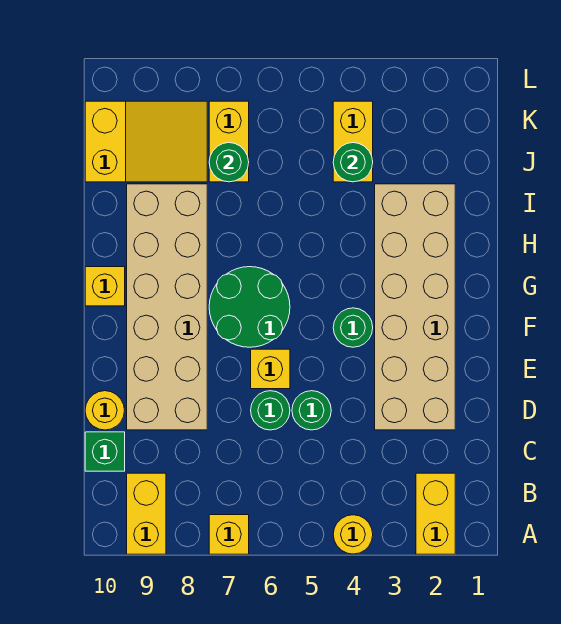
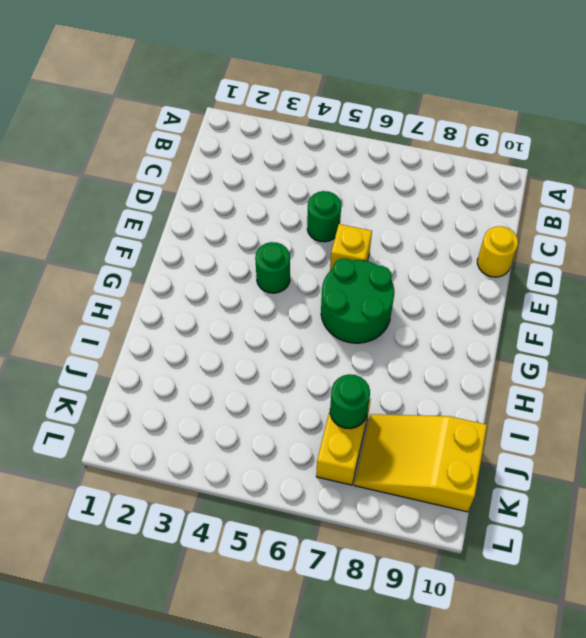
none -> yellow 1x2 brick [416,473,455,554]
none -> yellow 1x1 round brick [333,515,373,554]
none -> yellow 1x1 brick [209,515,249,554]

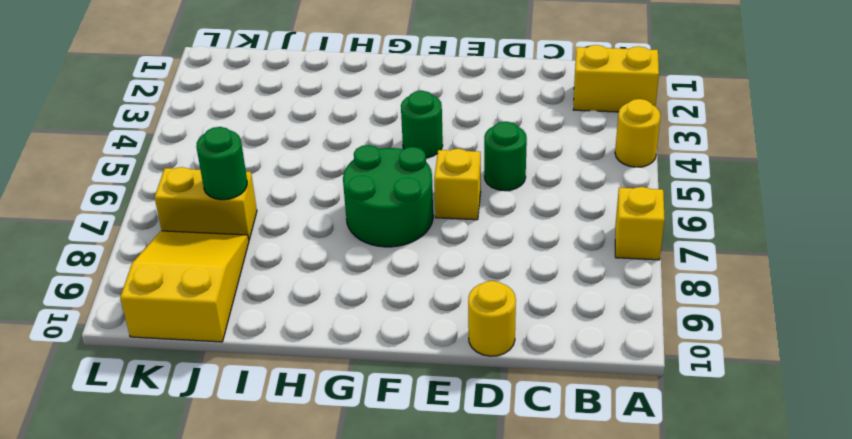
none -> yellow 1x2 brick [127,473,166,554]
none -> green 1x1 brick [85,432,125,471]
none -> tan 2x6 brick [375,184,455,430]

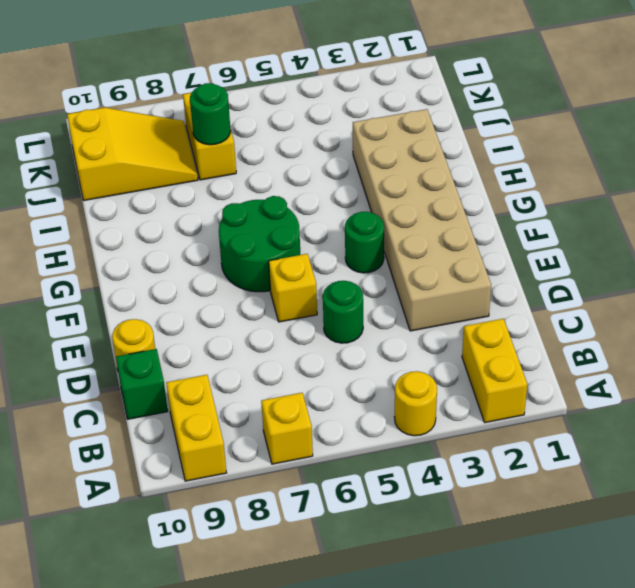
none -> green 1x1 round brick [251,391,290,430]
none -> tan 2x6 brick [127,184,207,430]
none -> yellow 1x1 brick [85,267,125,306]

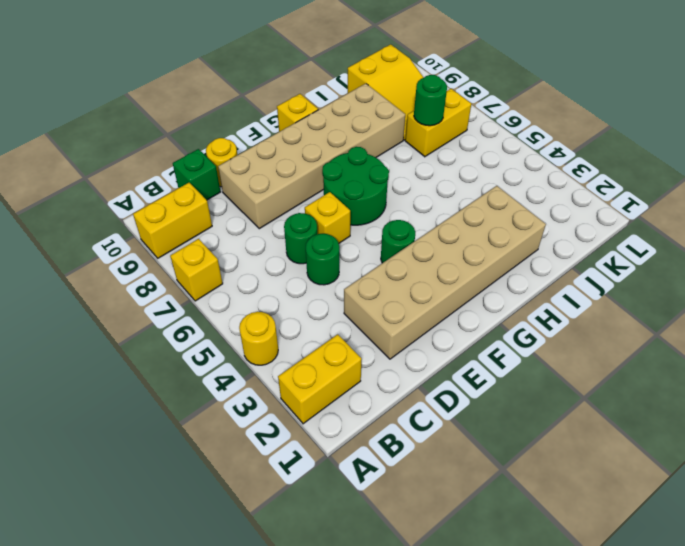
none -> yellow 1x2 brick [333,101,373,182]
none -> green 1x1 round brick [333,143,373,182]

